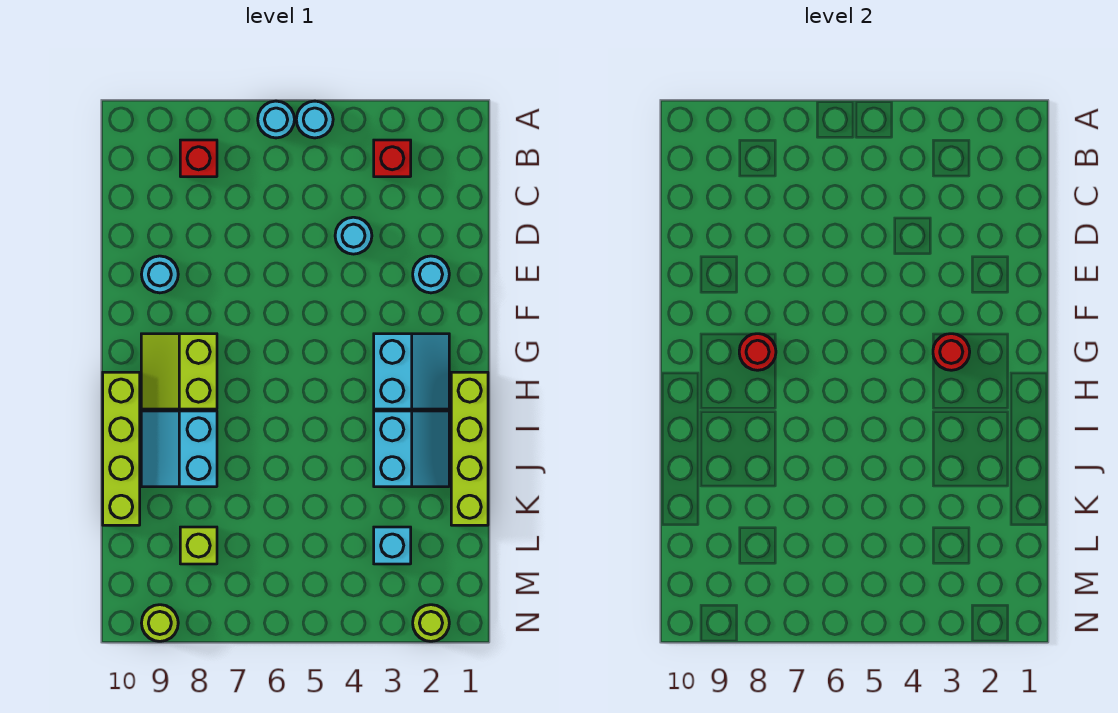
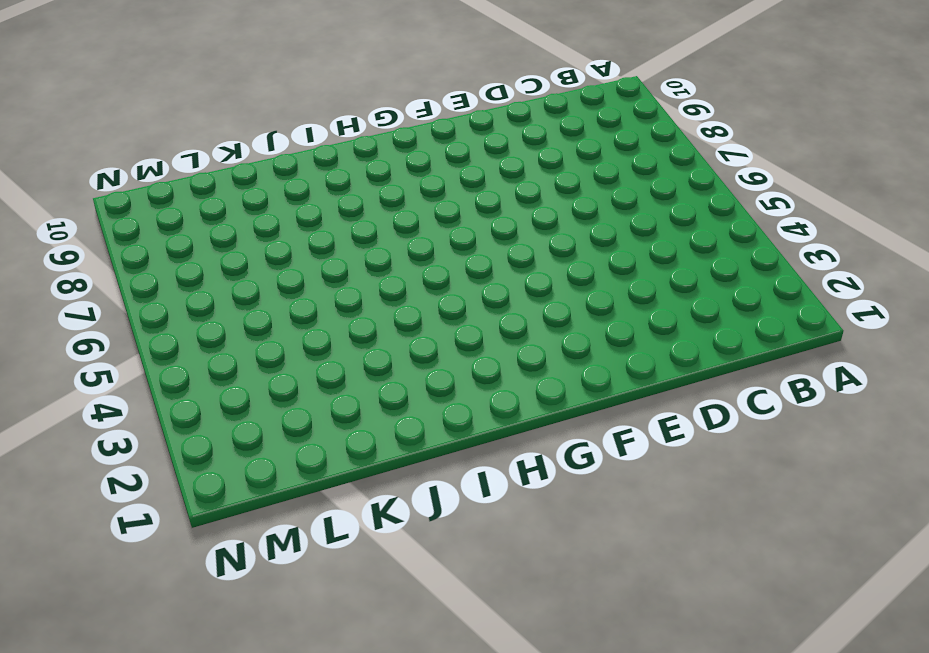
none -> cyan 1x1 round brick [296,101,333,138]
none -> cyan 1x1 round brick [258,101,294,138]
none -> red 1x1 brick [374,140,411,177]

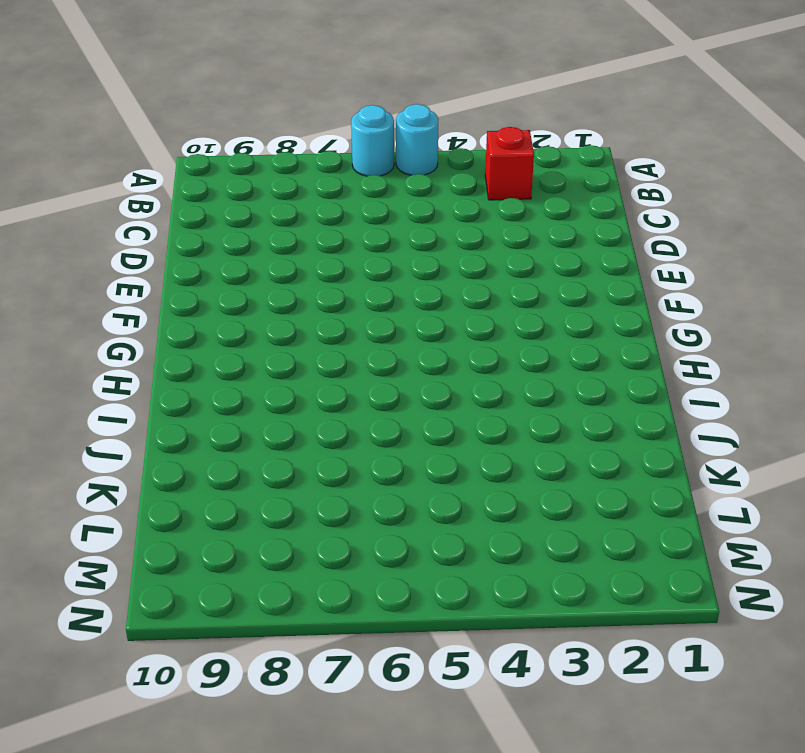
none -> red 1x1 brick [180,140,217,177]
none -> cyan 1x1 round brick [335,217,372,254]
none -> cyan 1x1 round brick [413,256,449,293]

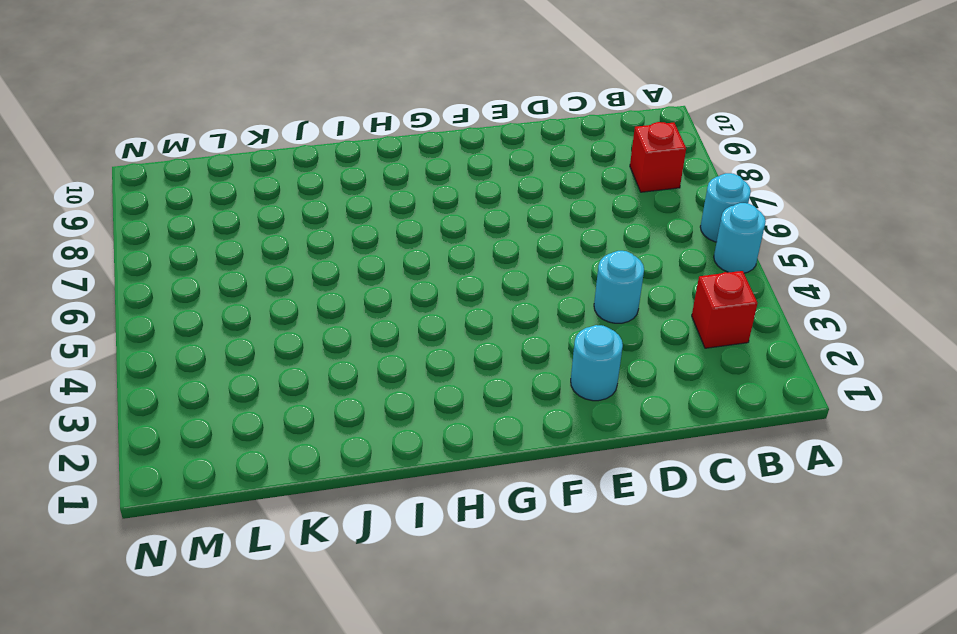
none -> cyan 1x1 round brick [141,256,178,293]
none -> cyan 2x2 slope [374,334,449,409]
none -> lime 2x2 slope [141,334,217,409]

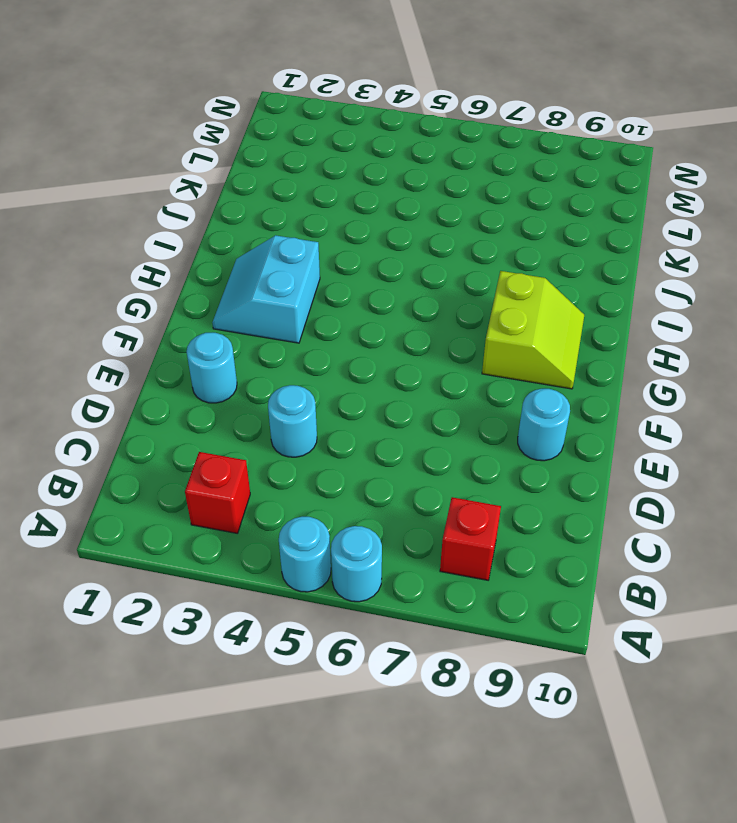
none -> lime 1x4 brick [451,372,488,525]
none -> lime 1x4 brick [103,372,140,525]
none -> cyan 2x2 slope [374,411,449,487]

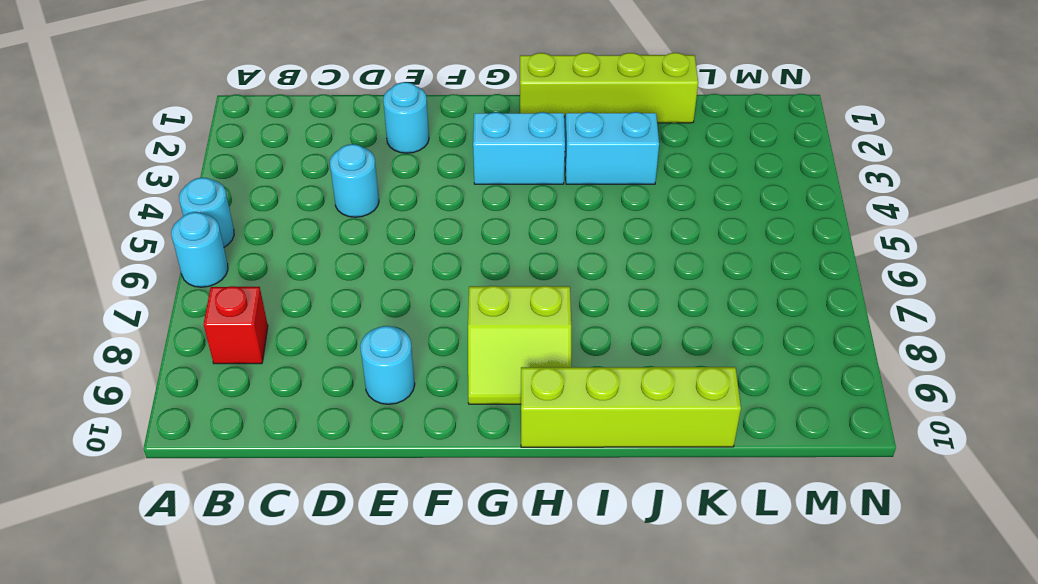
none -> red 1x1 brick [374,140,411,177]
none -> cyan 2x2 slope [141,411,217,487]
none -> cyan 1x1 brick [374,527,411,564]

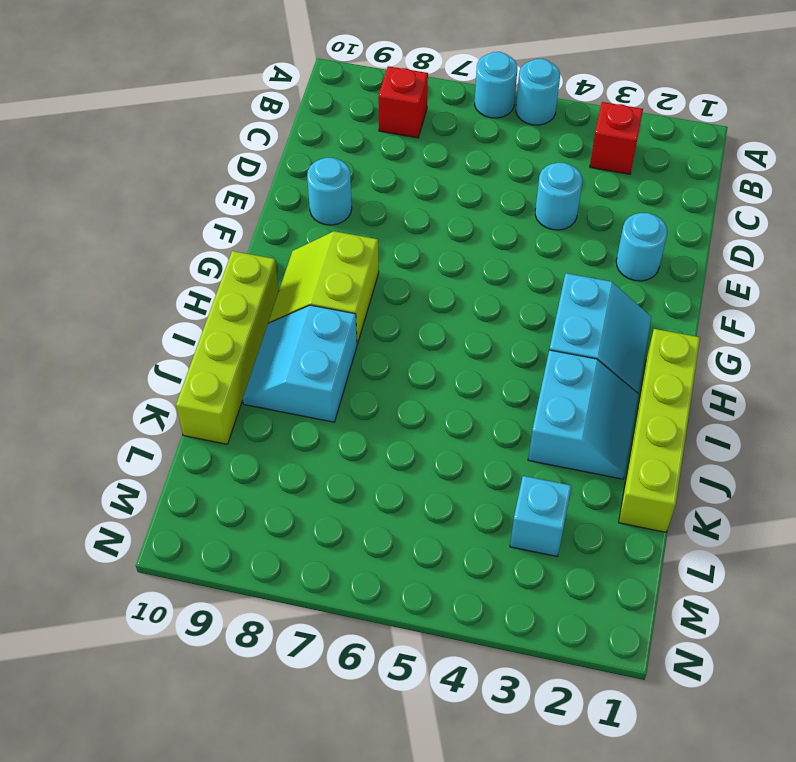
none -> lime 1x1 brick [180,527,217,564]
none -> lime 1x1 round brick [413,605,449,641]
none -> lime 1x1 round brick [142,605,178,641]

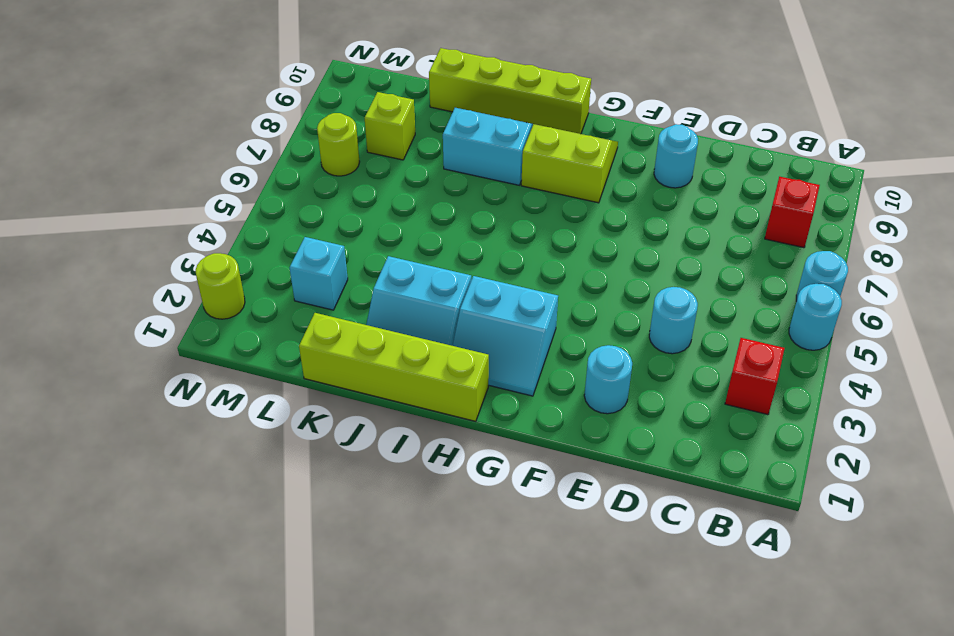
lime 1x1 round brick [317,113,360,176] -> lime 1x1 round brick moved to [142,605,178,641]
none -> red 1x1 round brick [933,334,970,370]
none -> red 1x1 round brick [739,334,776,370]

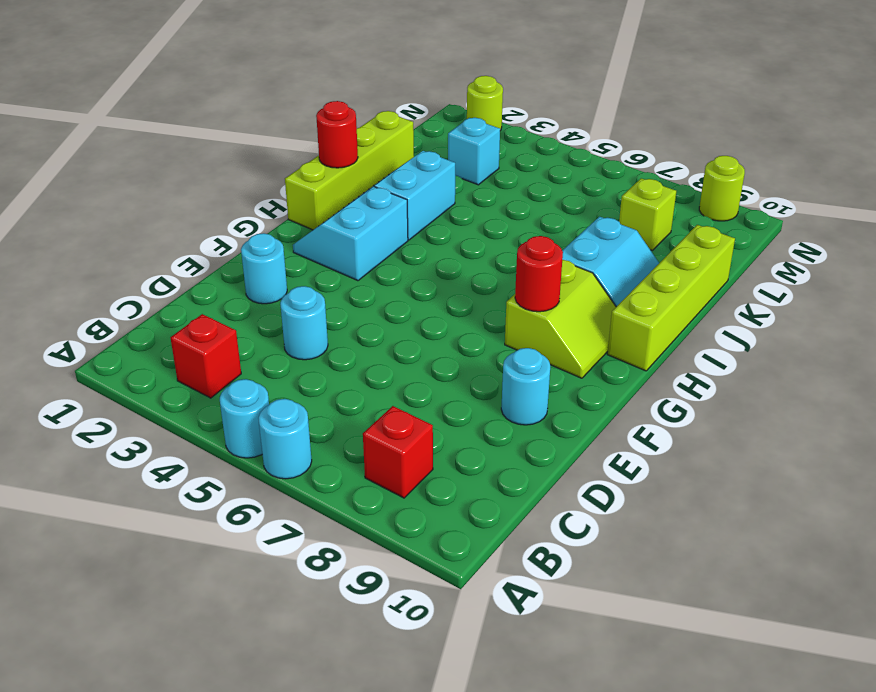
red 1x1 round brick [316,101,358,168] -> red 1x1 round brick moved to [933,334,970,370]

